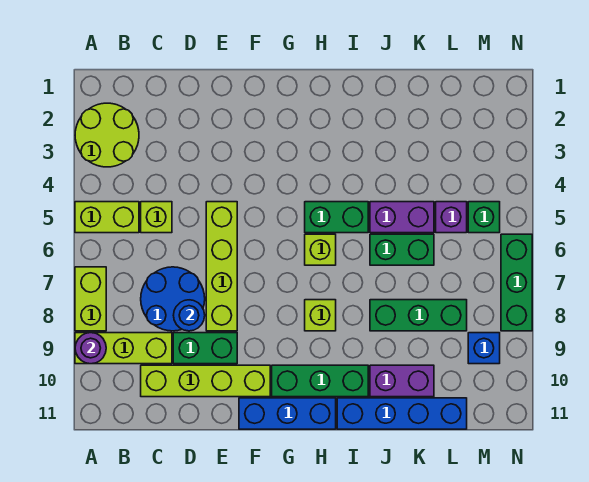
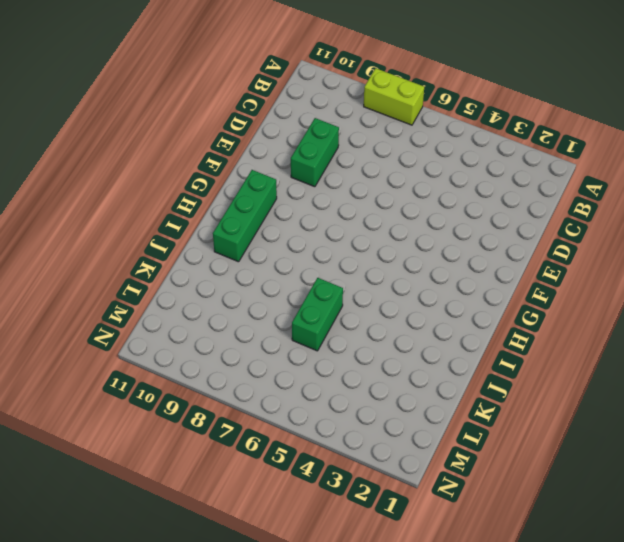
none -> lime 2x2 round brick [75,103,139,167]
none -> lime 1x2 brick [75,202,139,233]
none -> lime 1x3 brick [75,333,172,364]

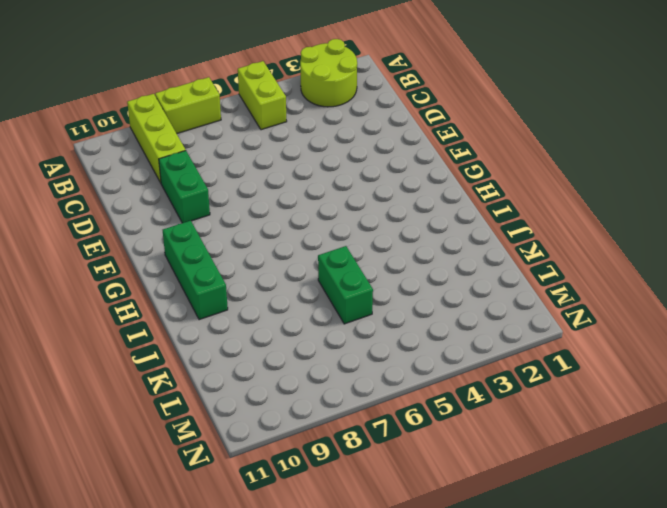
none -> lime 1x1 brick [141,202,172,233]
none -> blue 2x2 round brick [141,267,205,331]
none -> lime 1x4 brick [141,365,270,397]

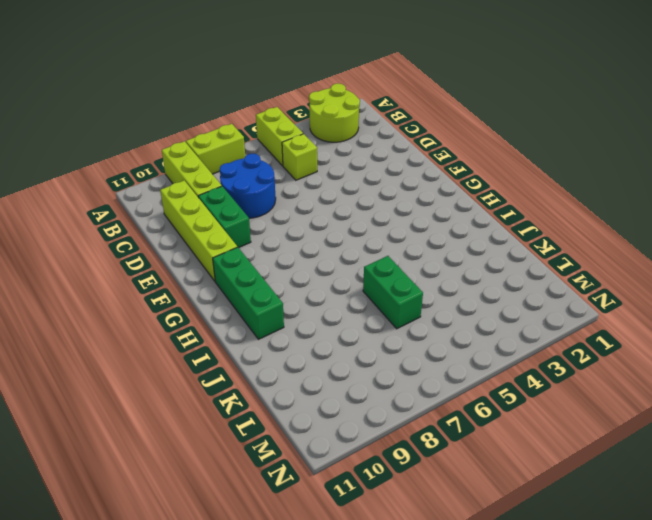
none -> lime 1x4 brick [206,202,237,331]
none -> blue 1x3 brick [239,398,336,429]
none -> green 1x2 brick [305,202,368,233]

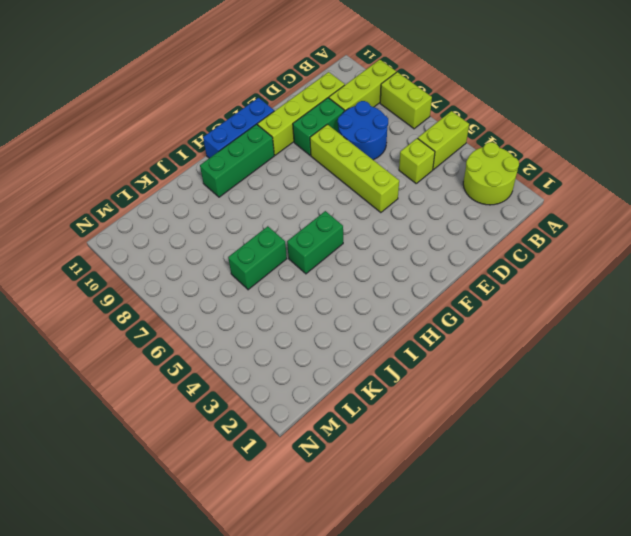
none -> lime 1x1 brick [305,234,336,265]
none -> lime 1x1 brick [305,300,336,331]
none -> blue 1x4 brick [337,398,467,429]

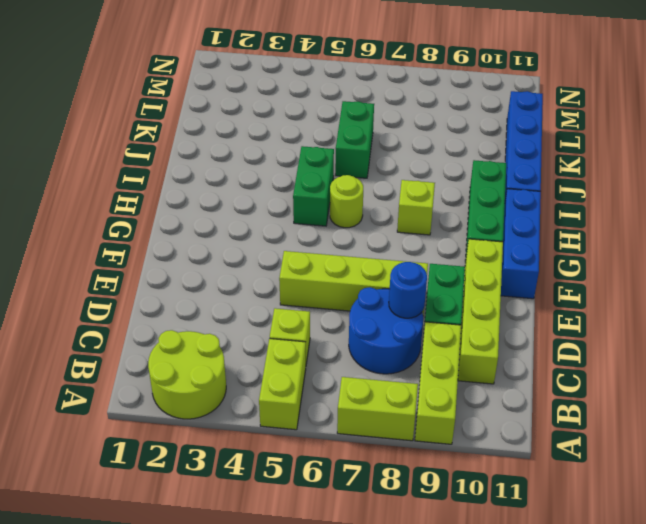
lime 1x1 round brick [330,175,363,228] -> lime 1x1 brick [305,234,336,265]
none -> purple 1x2 brick [370,202,434,233]
none -> green 1x3 brick [370,300,467,331]
none -> purple 1x2 brick [370,365,434,397]

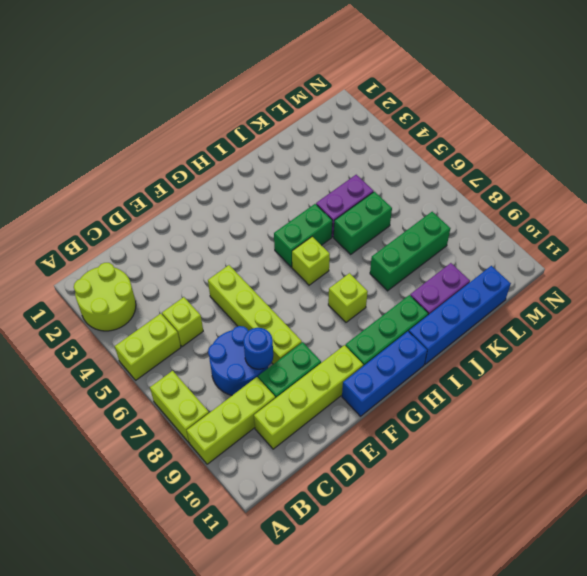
none -> purple 1x1 brick [436,202,467,233]
none -> green 1x1 brick [468,202,500,233]
none -> blue 1x1 brick [468,333,500,364]

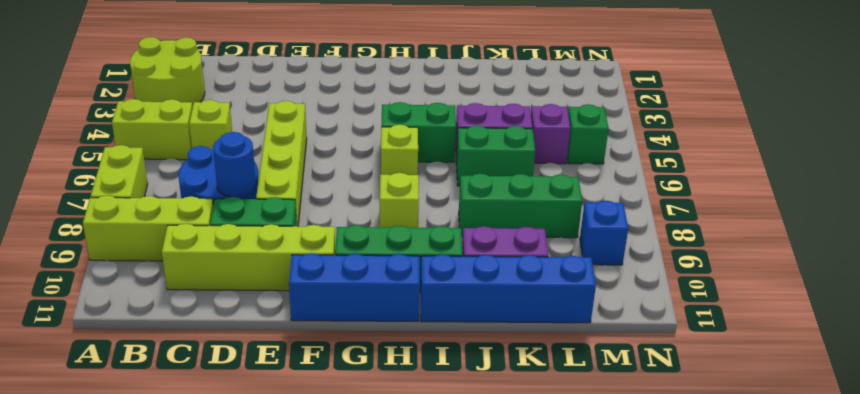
none -> green 1x3 brick [501,234,532,331]
none -> purple 1x1 round brick [75,333,106,364]

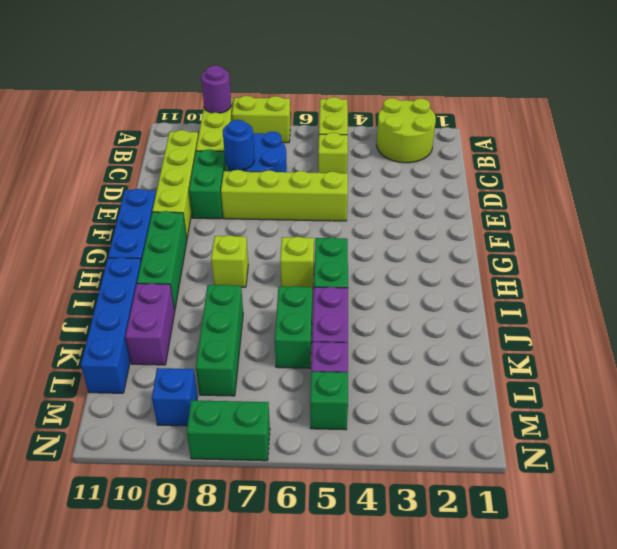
green 1x2 brick [187,400,270,461] -> green 1x3 brick [501,234,532,331]

